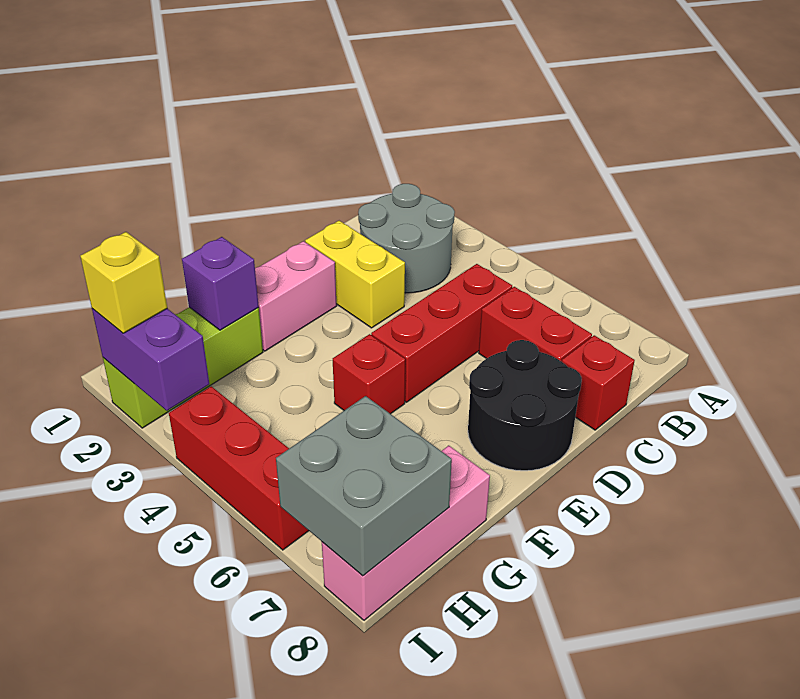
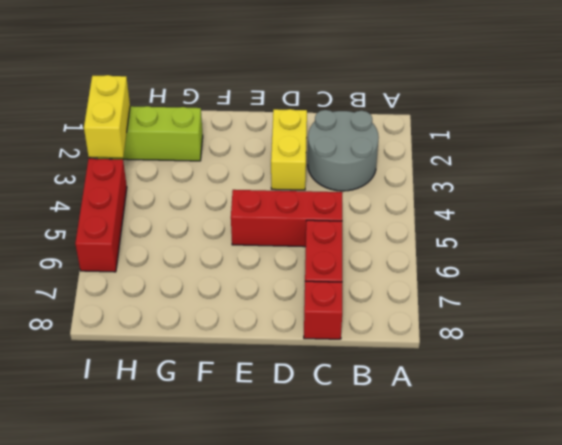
yellow 1x2 brick [84,75,130,158] -> purple 1x2 brick [92,309,209,411]
none -> black 2x2 round brick [468,340,582,471]
none -> pink 1x2 brick [255,241,337,351]
none -> red 1x1 brick [333,334,405,414]

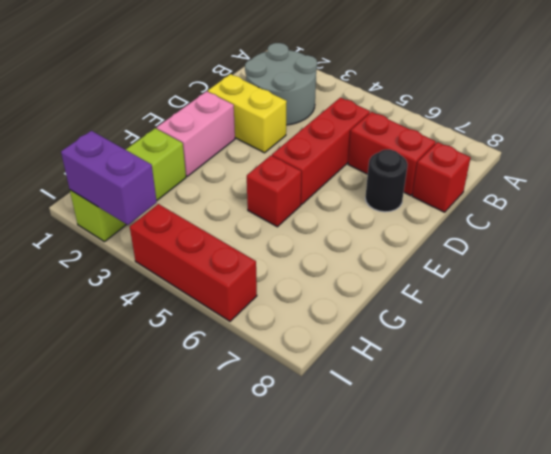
black 1x1 round brick [365,150,408,212] -> black 2x2 round brick [468,340,582,471]
none -> pink 1x3 brick [322,446,490,620]
none -> purple 1x1 brick [182,237,259,330]
none -> grey 2x2 brick [276,396,452,576]

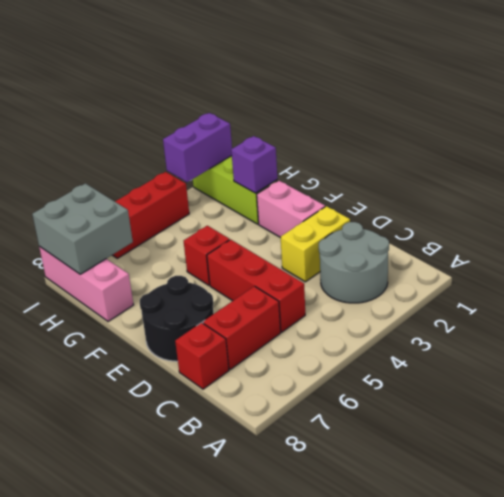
none -> yellow 1x1 brick [80,232,167,333]

